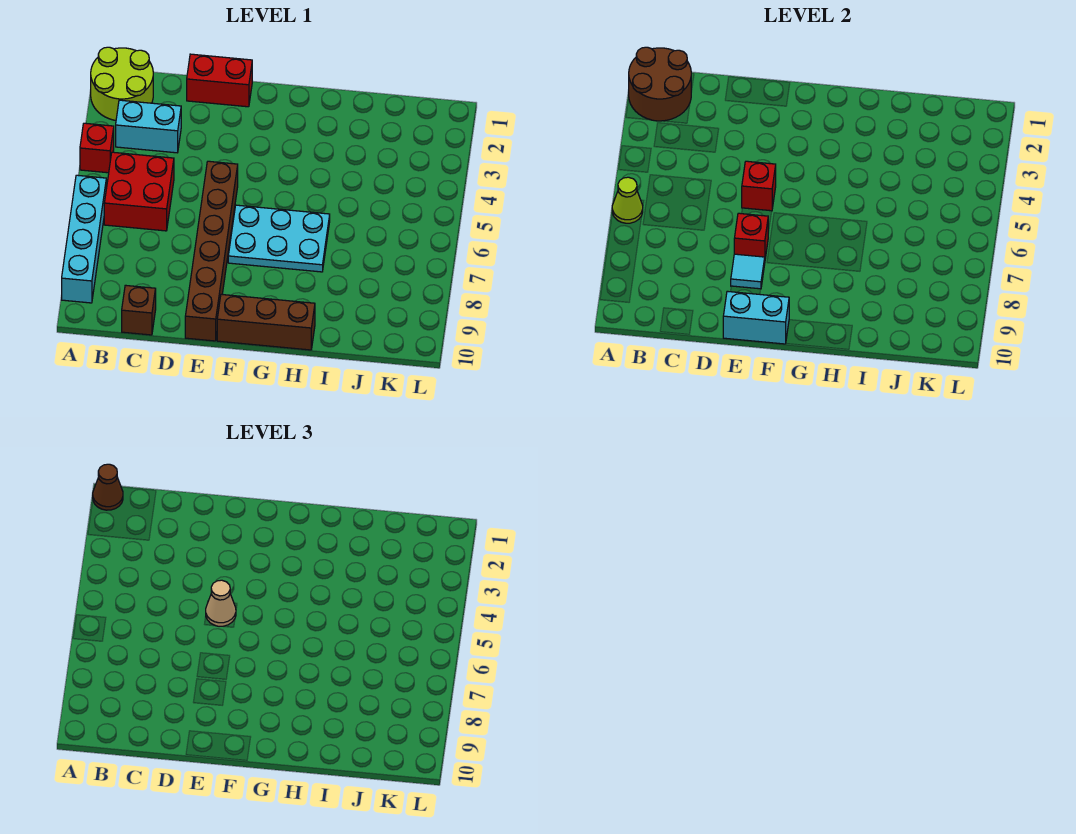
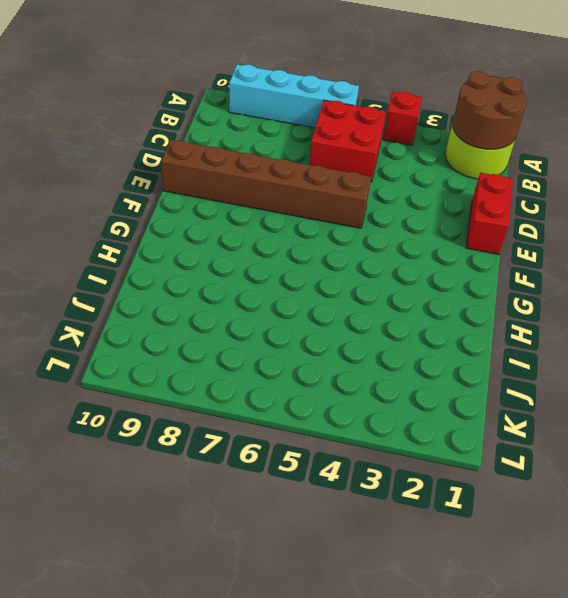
none -> cyan 1x2 brick [116,100,181,153]
none -> brown 1x1 brick [122,285,156,335]
none -> cyan 2x3 plate [228,205,330,272]

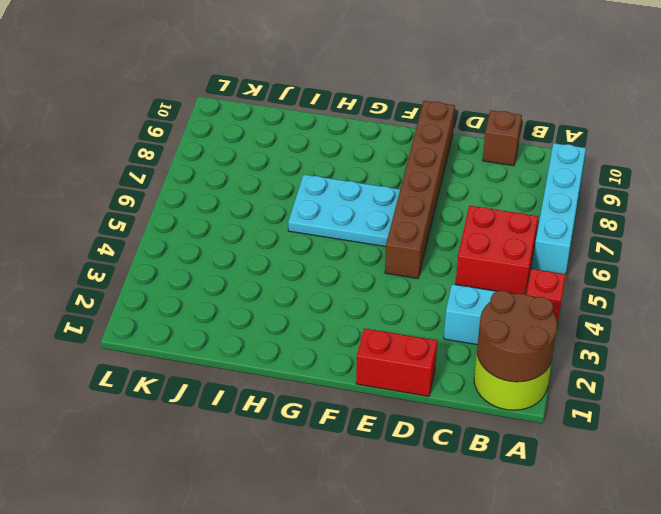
none -> brown 1x3 brick [217,294,315,350]
none -> lime 1x1 cone [612,177,643,223]
none -> red 1x1 brick [742,161,776,211]

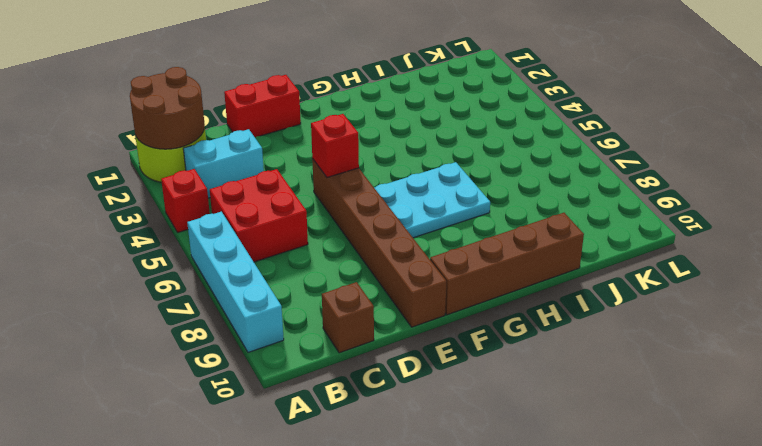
brown 1x4 brick [430,213,584,315] -> brown 1x3 brick [217,294,315,350]
none -> lime 1x1 cone [612,177,643,223]
none -> red 1x1 brick [734,213,768,258]
none -> cyan 1x1 tile [731,254,765,289]

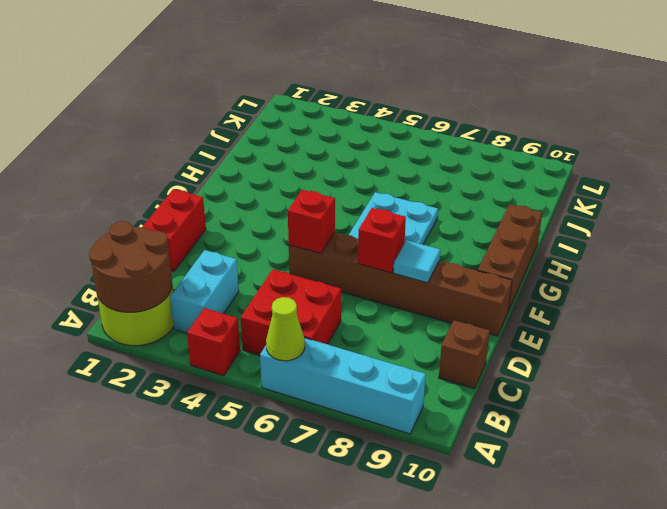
none -> cyan 1x2 brick [723,291,789,344]
none -> brown 1x1 cone [93,464,123,510]
none -> tan 1x1 cone [206,580,236,626]

